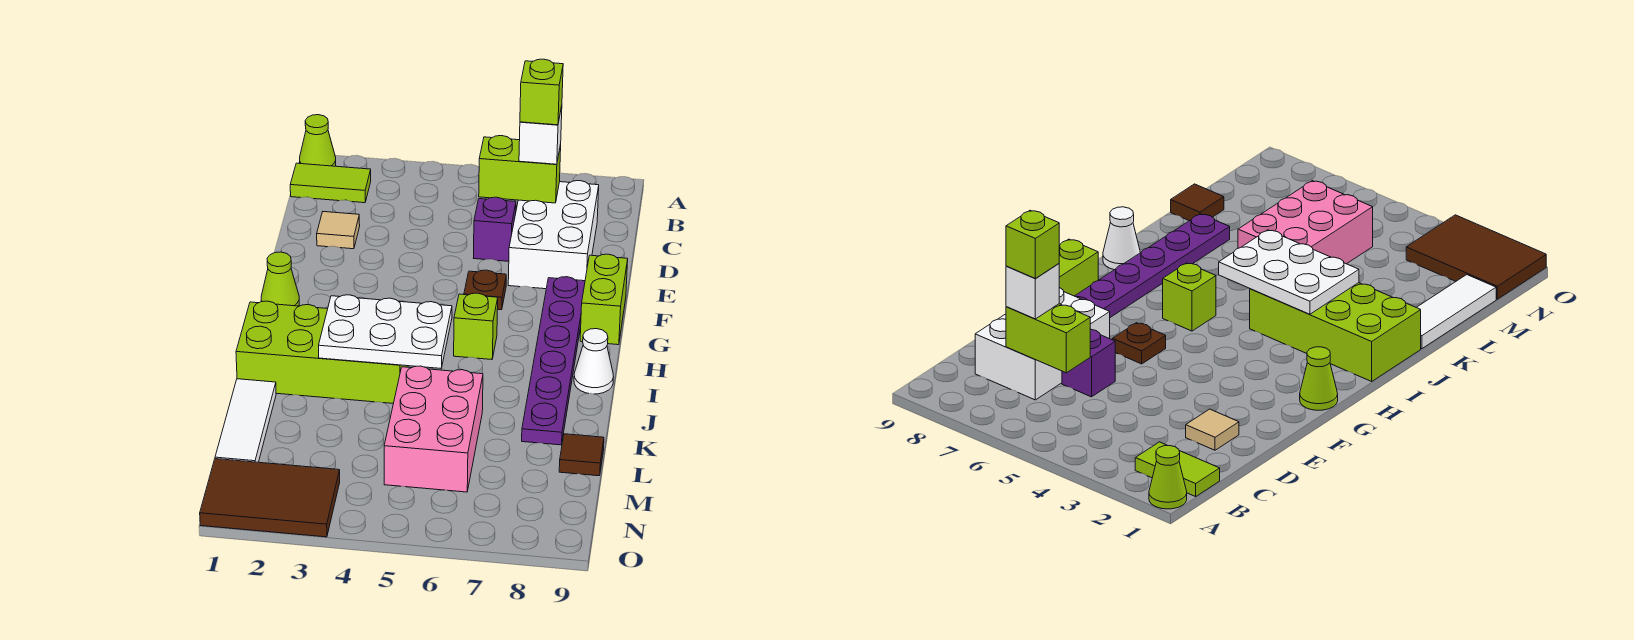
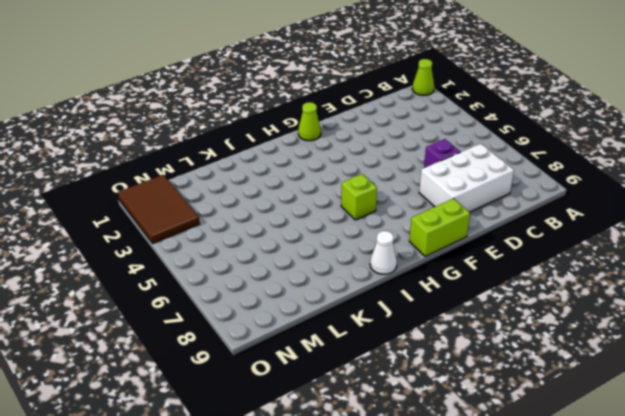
none -> lime 1x2 tile [290,163,371,203]
none -> tan 1x1 tile [317,212,360,249]
none -> brown 1x1 plate [464,270,506,310]

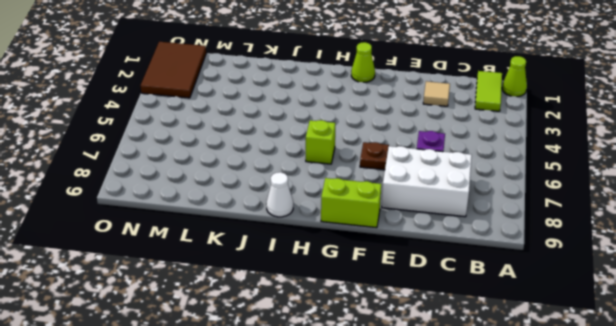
none -> purple 1x6 plate [522,277,585,445]
none -> lime 2x4 brick [236,301,408,404]
none -> white 1x3 tile [215,379,276,462]

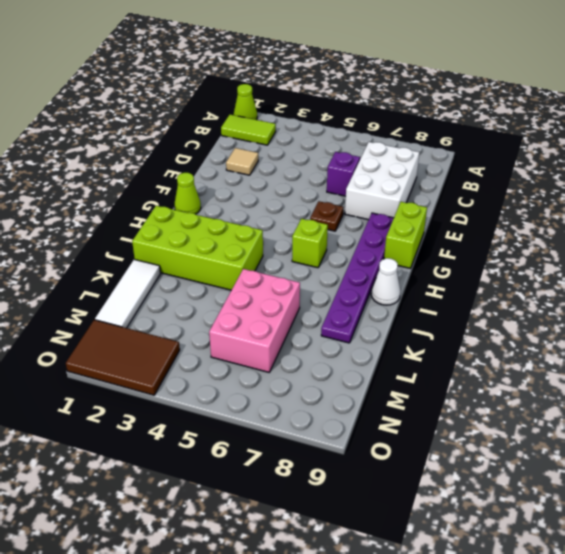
none -> brown 1x1 tile [559,434,604,476]
none -> lime 1x2 brick [479,136,561,203]
none -> white 2x3 plate [319,295,452,368]

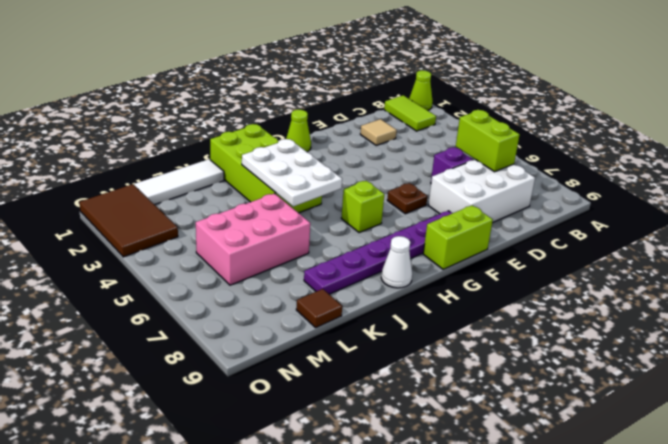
none -> white 1x1 brick [519,106,562,164]
none -> lime 1x1 brick [520,59,563,125]

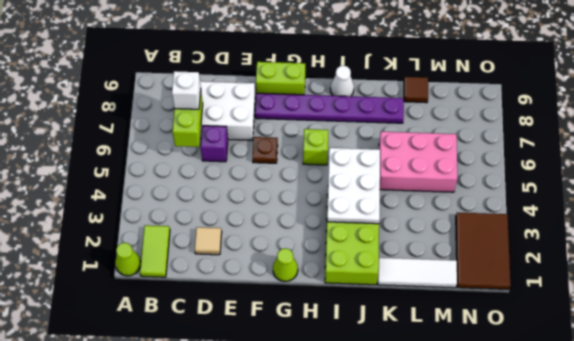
none -> lime 1x1 brick [520,59,563,125]

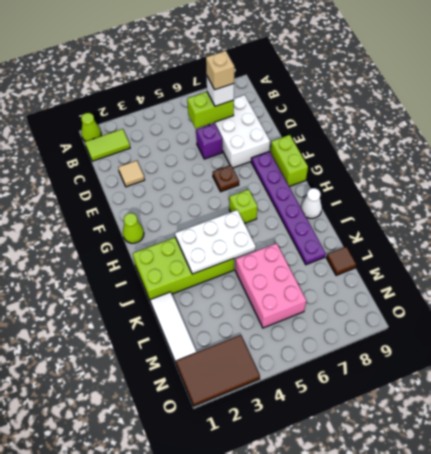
tan 1x1 brick [206,51,234,90] -> lime 1x1 brick [520,59,563,125]

